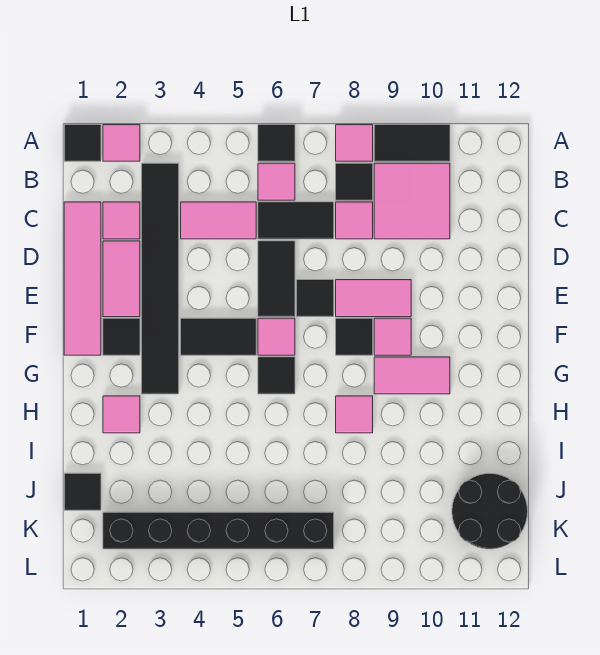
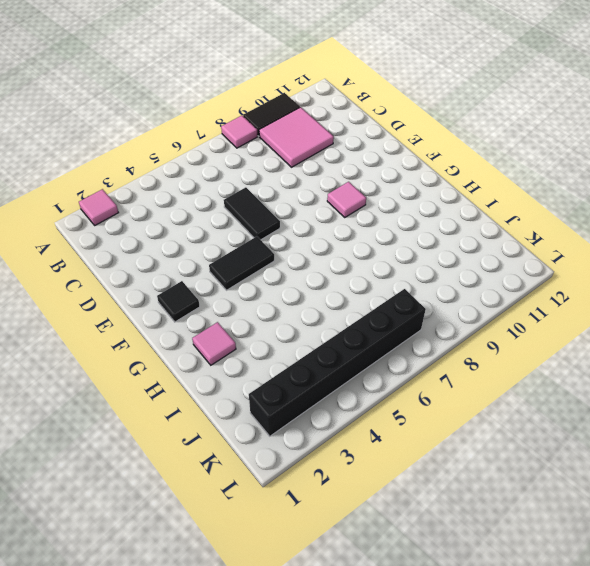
none -> black 1x1 tile [64,125,101,161]
none -> black 1x1 tile [258,125,295,161]
none -> black 1x6 tile [142,163,179,394]
none -> pink 1x1 tile [258,163,295,200]

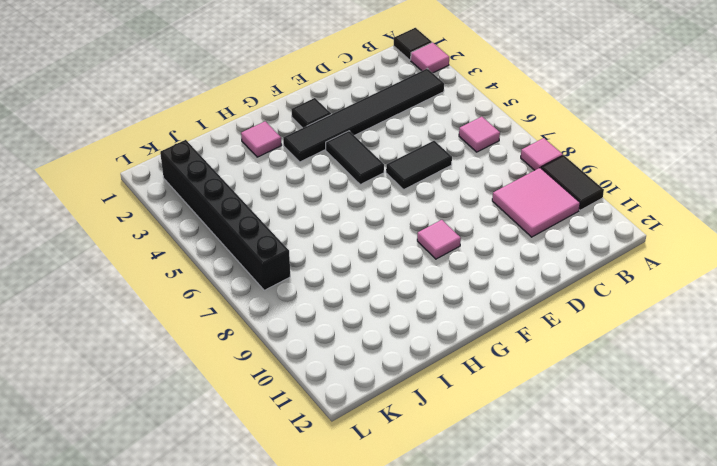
none -> black 1x1 tile [258,125,295,161]
none -> black 1x1 tile [336,163,373,200]
none -> pink 1x4 tile [64,202,101,355]
none -> pink 1x1 tile [103,202,140,239]

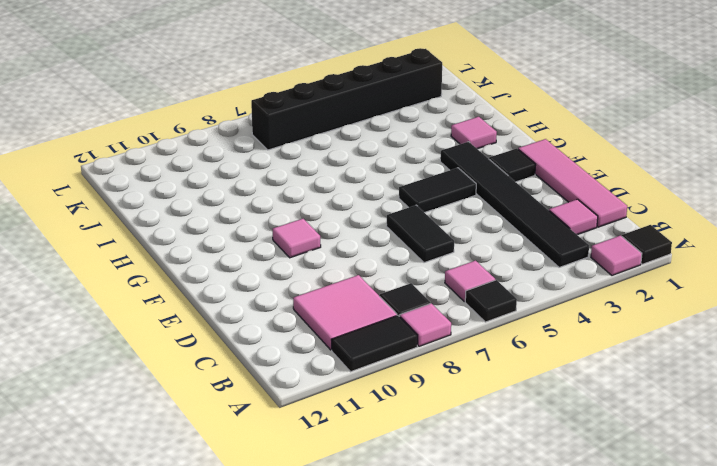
none -> pink 1x2 tile [181,202,256,239]
none -> black 1x2 tile [258,202,334,239]
none -> pink 1x1 tile [336,202,373,239]
none -> pink 1x2 tile [103,241,140,317]

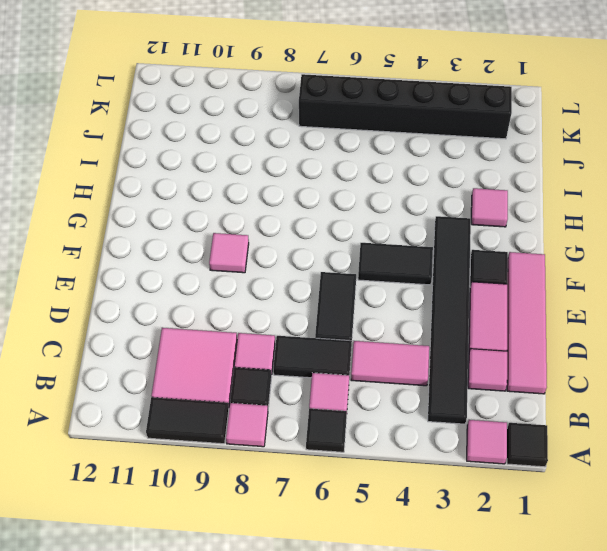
none -> black 1x1 tile [297,280,334,317]
none -> pink 1x2 tile [336,280,411,317]
none -> pink 1x1 tile [258,318,295,355]
none -> black 1x1 tile [336,318,373,355]

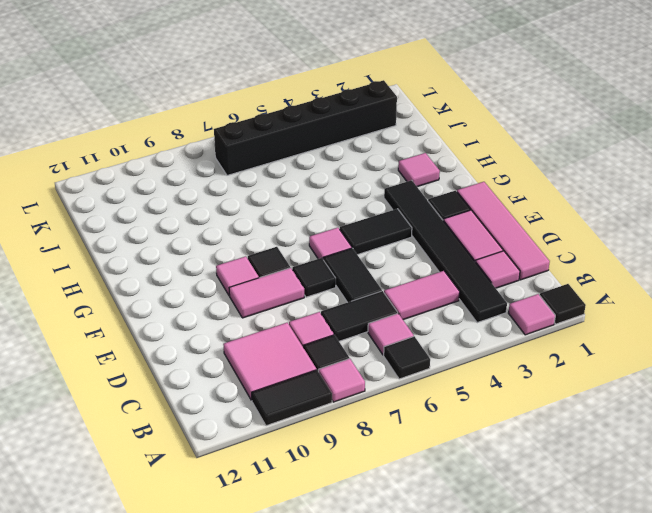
none -> black 1x1 tile [258,357,295,394]
none -> pink 1x2 tile [374,357,450,394]
none -> pink 1x1 tile [336,396,373,433]
none -> black 1x1 tile [64,473,101,510]

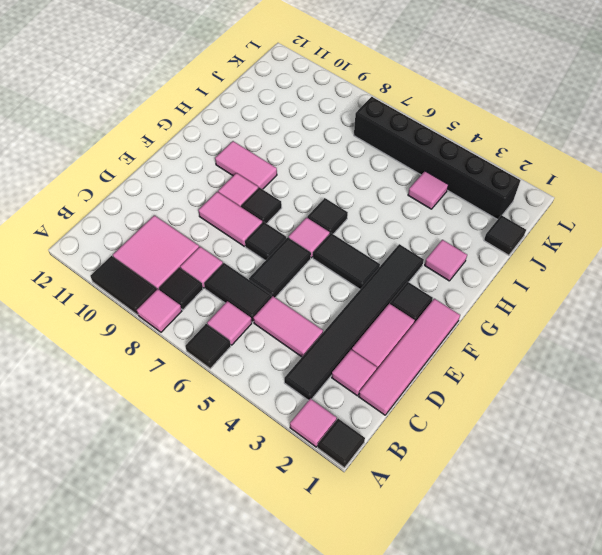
pink 1x1 tile [408,171,448,209] -> pink 1x1 tile moved to [336,396,373,433]
none -> black 2x2 round brick [452,473,528,549]

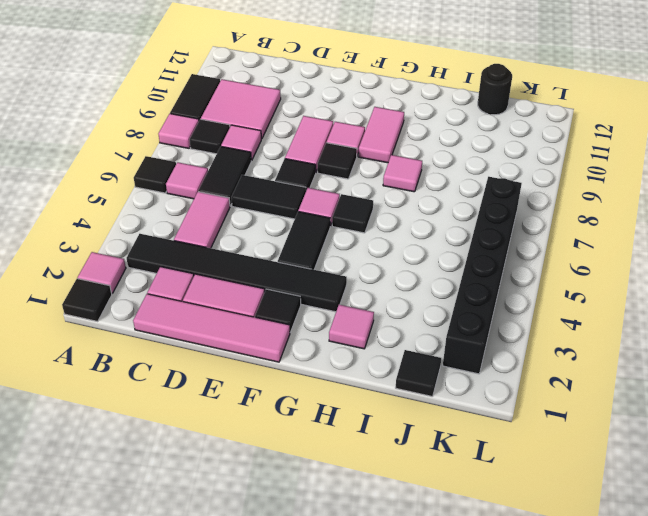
black 1x1 round brick [478,64,512,115] -> black 2x2 round brick [452,473,528,549]

